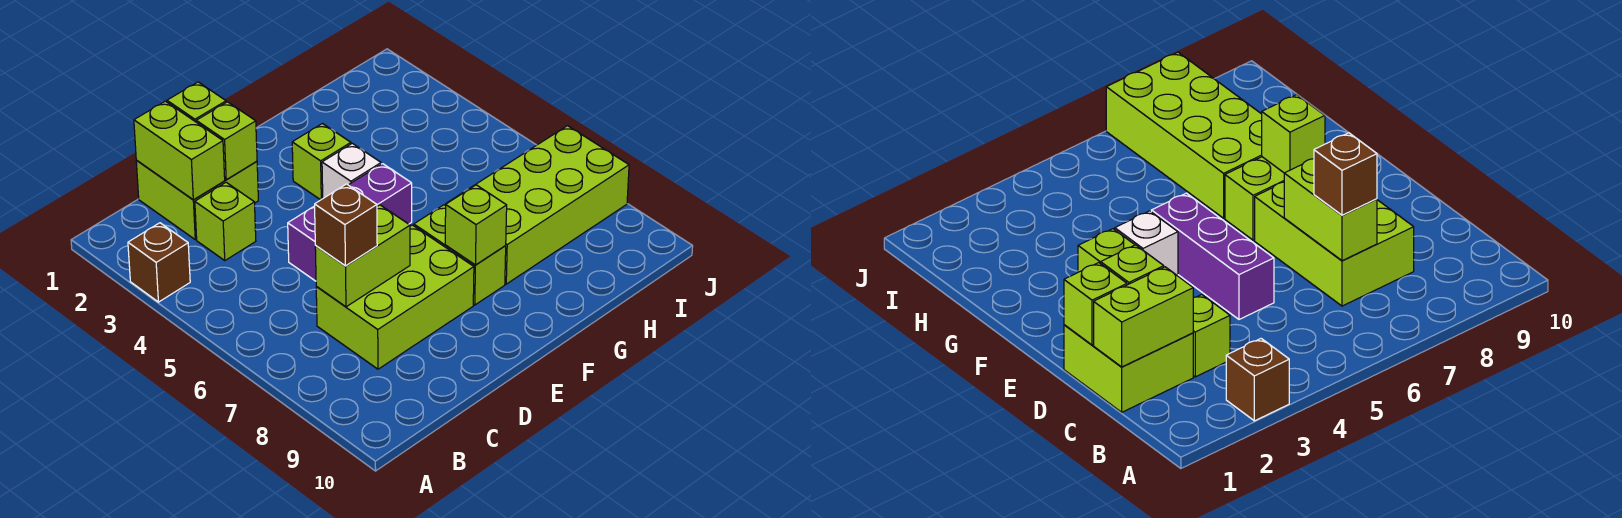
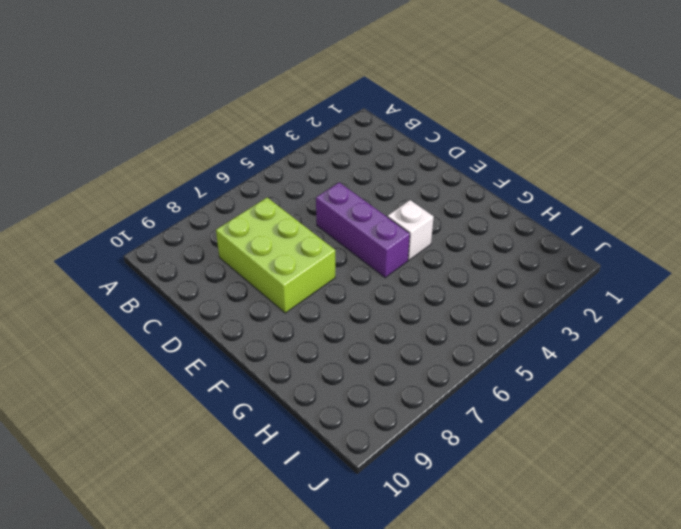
none -> brown 1x1 brick [128,223,190,302]
none -> lime 2x2 brick [136,161,258,240]
none -> lime 1x1 brick [195,182,256,260]

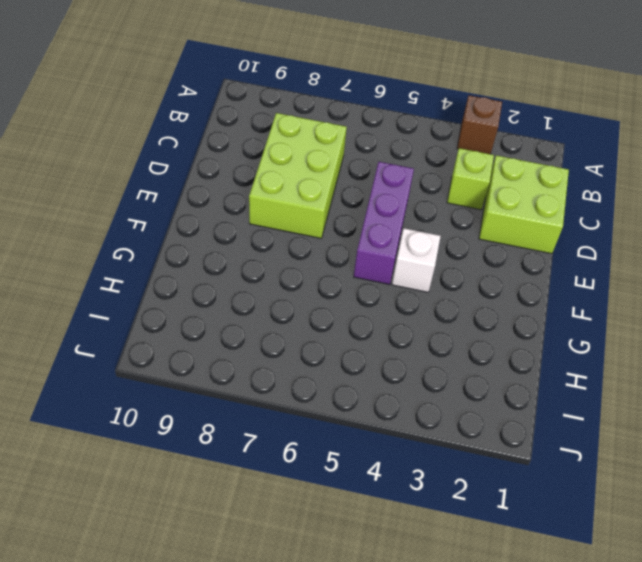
none -> lime 1x1 brick [292,124,351,200]
none -> lime 1x2 brick [414,205,506,305]
none -> lime 2x4 brick [446,126,629,284]

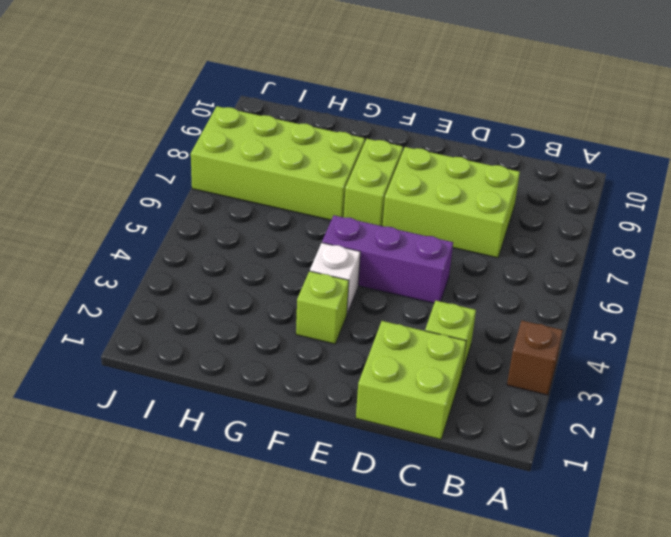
none -> lime 1x2 brick [134,101,225,200]
none -> lime 1x2 brick [315,205,410,307]
none -> lime 1x1 brick [167,82,226,122]

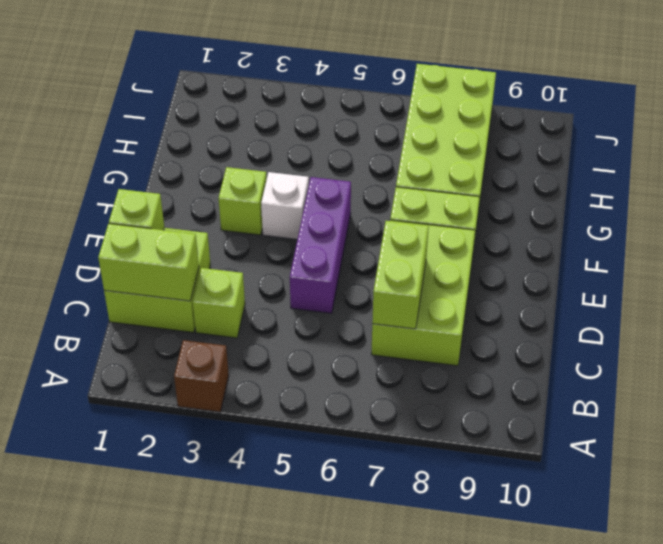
none -> lime 1x1 brick [196,102,257,180]
none -> lime 1x1 brick [445,185,507,265]
none -> brown 1x1 brick [315,184,377,266]

